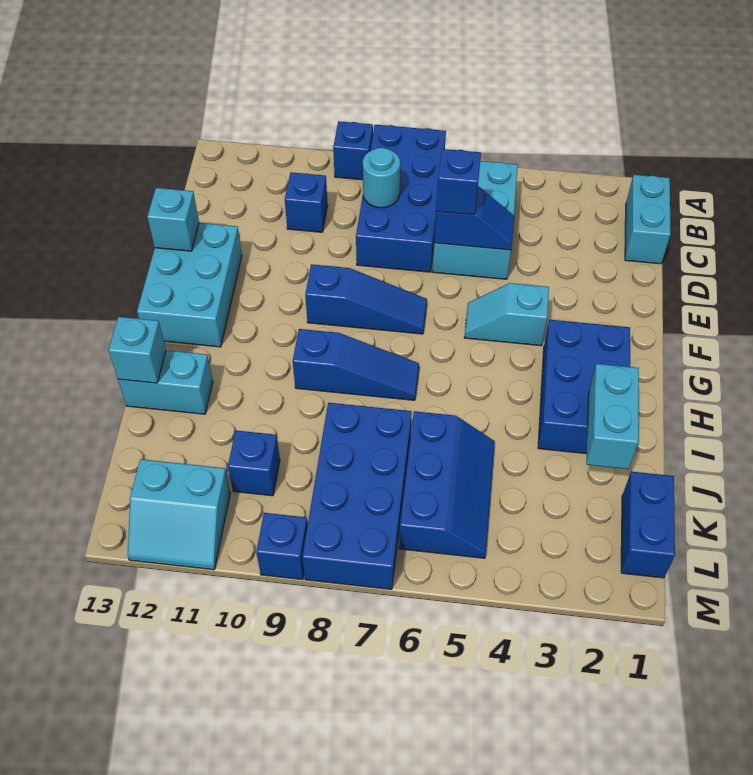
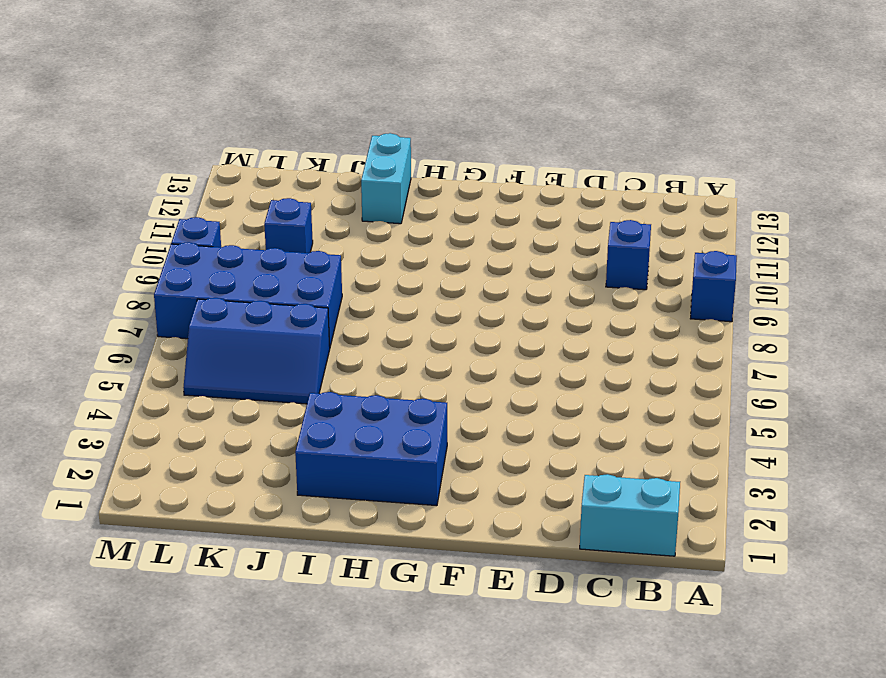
none -> blue 2x4 brick [356,125,446,272]
none -> cyan 2x3 brick [432,161,518,279]
none -> cyan 2x3 brick [137,223,242,347]

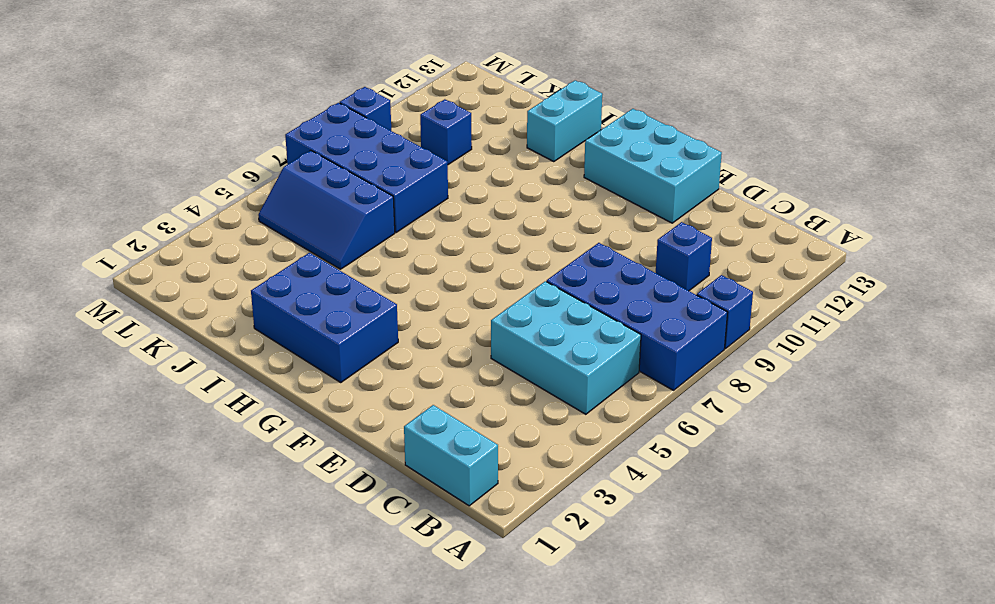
none -> cyan 1x2 slope [464,283,549,346]
none -> blue 1x3 slope [305,264,427,334]
none -> blue 1x3 slope [293,329,419,400]

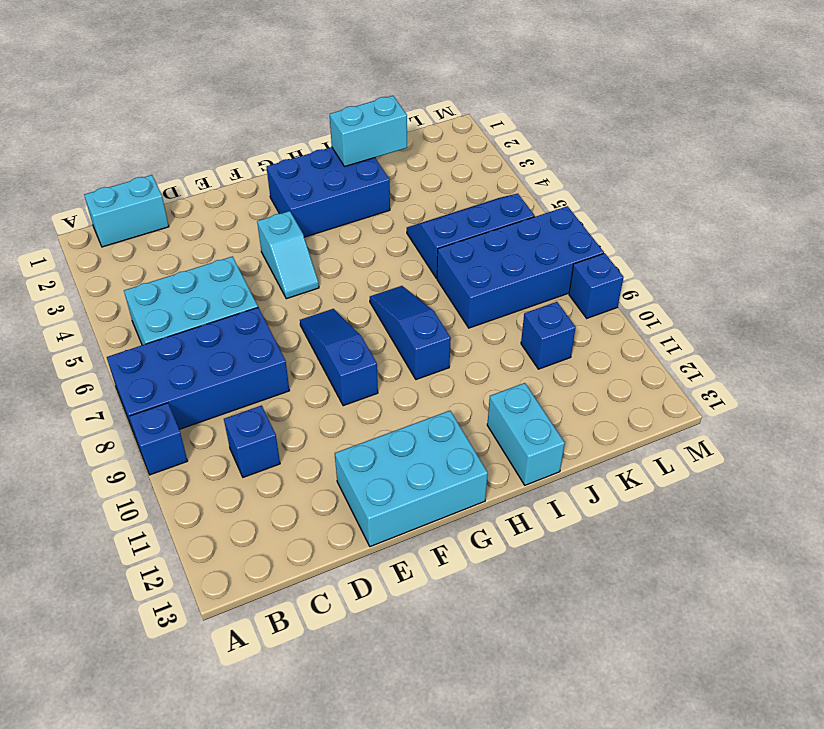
none -> blue 1x2 brick [621,472,675,578]
none -> cyan 2x2 slope [128,459,230,570]
none -> cyan 1x1 round brick [363,148,400,208]

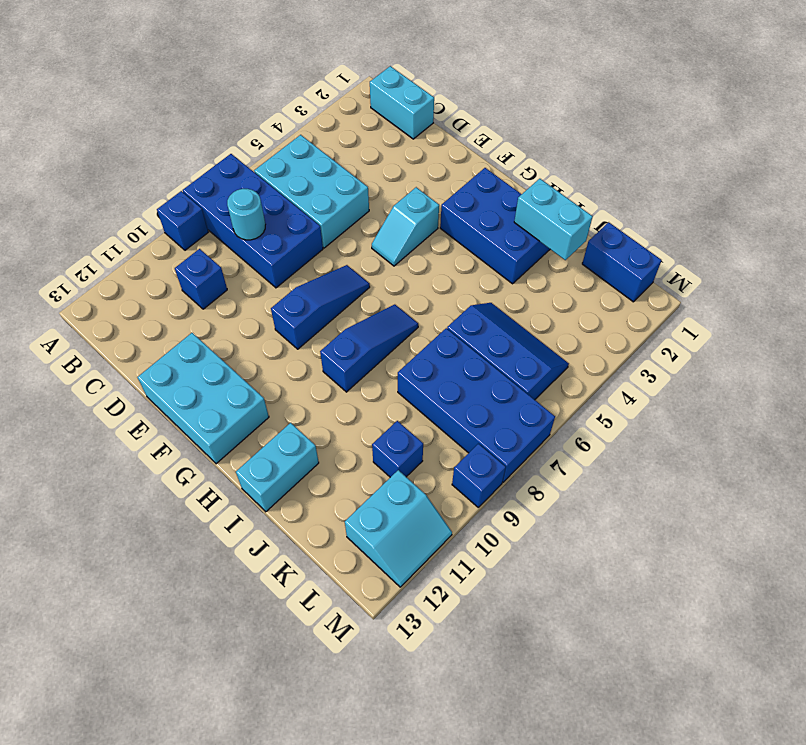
none -> blue 1x2 slope [434,186,514,250]
none -> cyan 1x1 brick [147,188,199,251]
none -> cyan 1x1 brick [109,317,166,383]

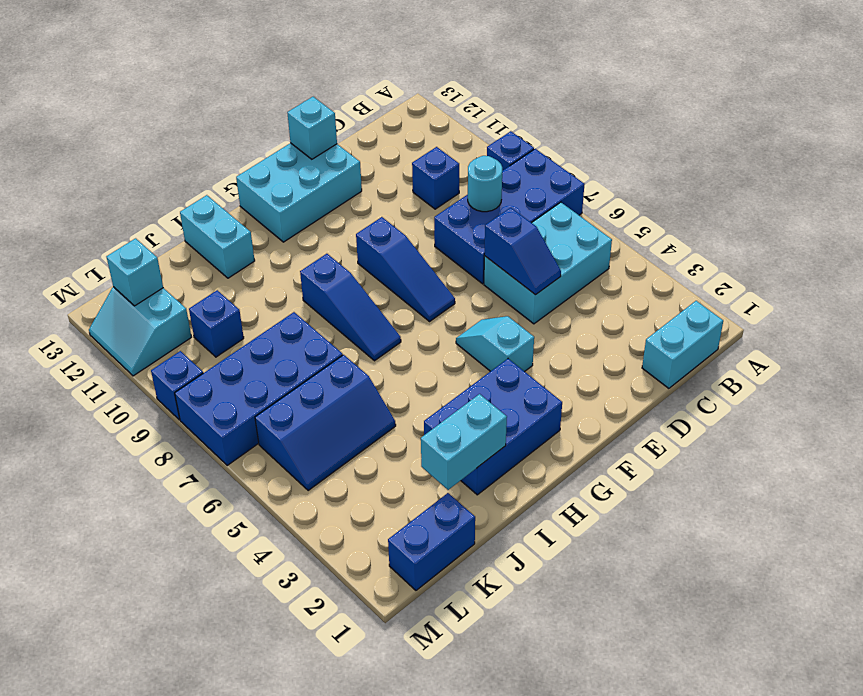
cyan 1x1 brick [106,238,163,306] -> cyan 1x1 brick moved to [109,317,166,383]
none -> blue 1x1 brick [436,149,481,215]

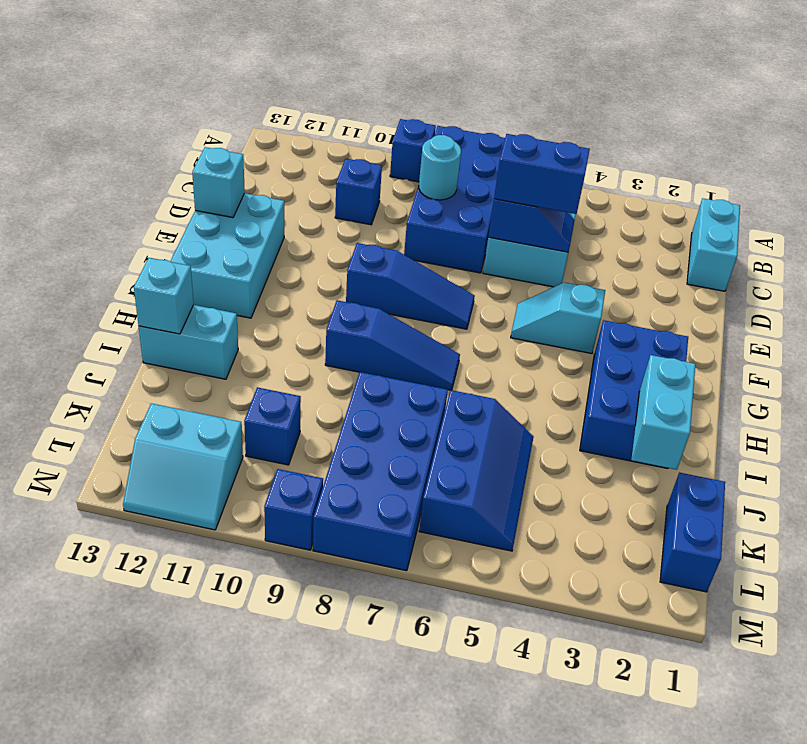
blue 1x2 brick [494,134,590,214] -> blue 1x1 brick [436,149,481,215]

